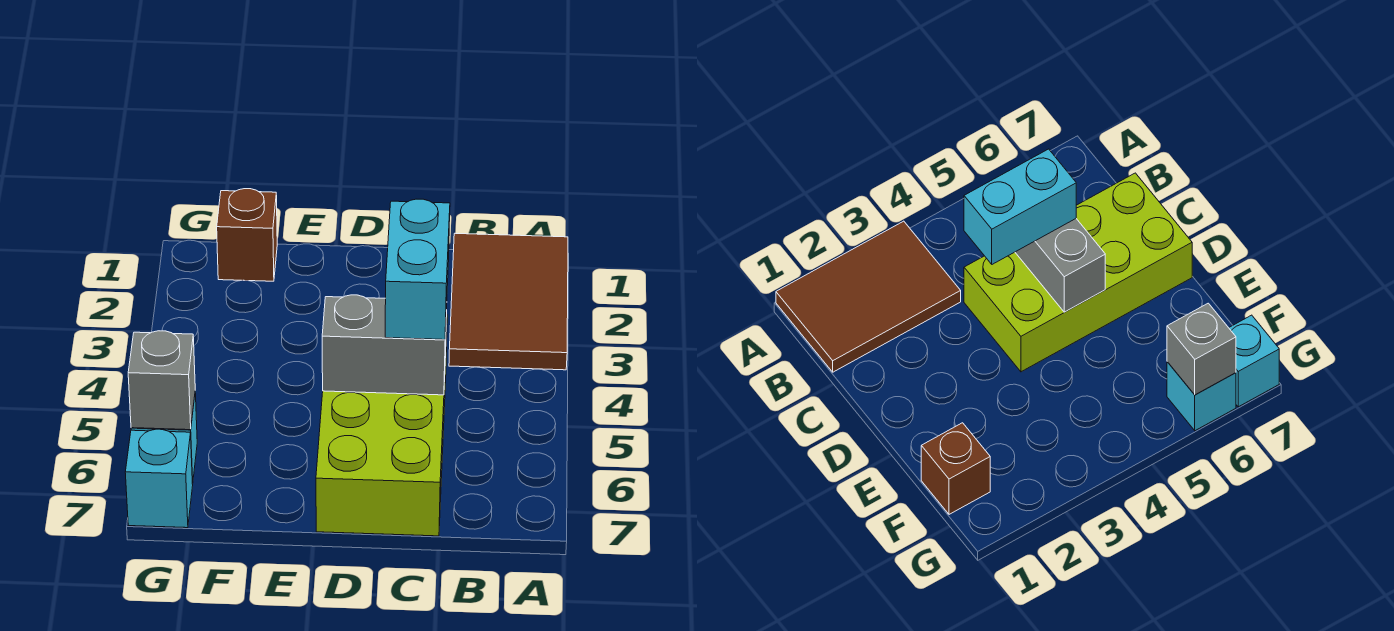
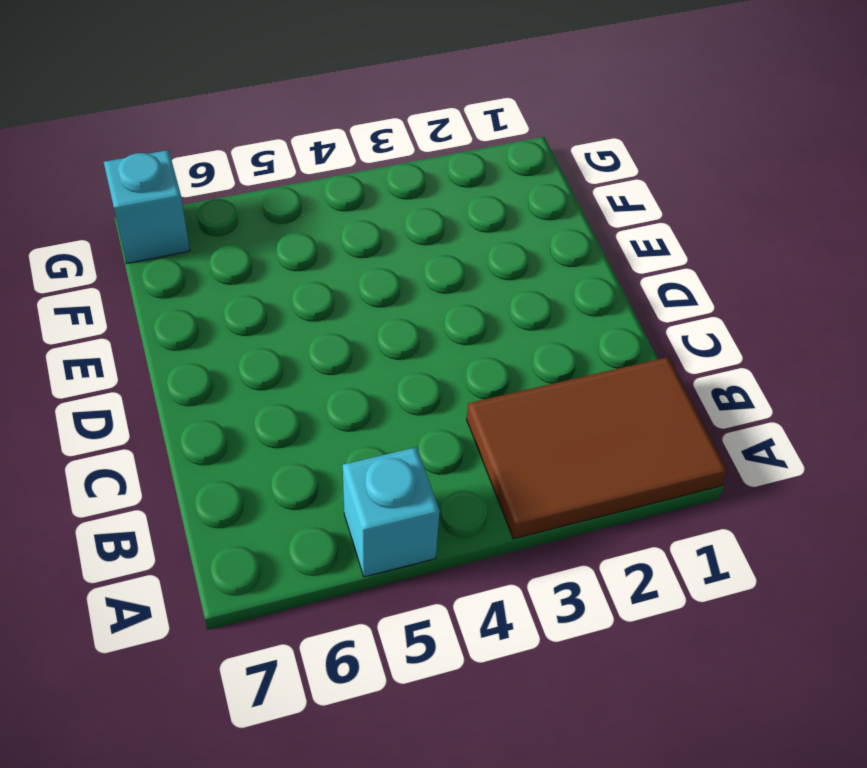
cyan 1x1 brick [343,447,440,577] -> cyan 1x1 brick moved to [1167,362,1236,431]
none -> lime 2x4 brick [316,317,447,536]
none -> brown 1x1 brick [217,189,277,281]

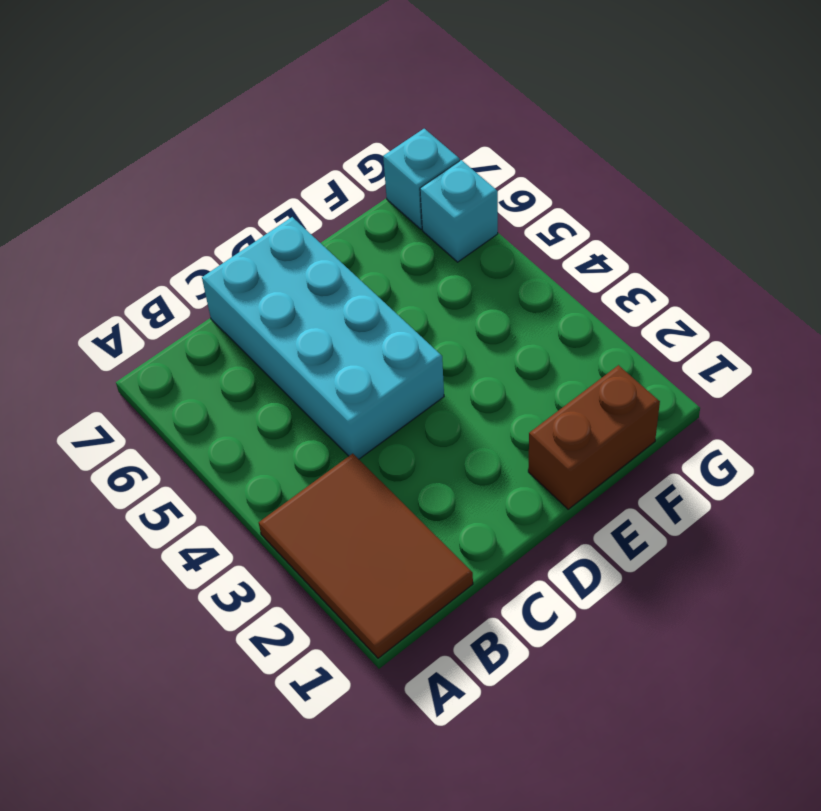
cyan 2x4 brick [202,217,444,459] -> lime 2x4 brick [316,317,447,536]
brown 1x2 brick [528,365,660,509] -> brown 1x1 brick [217,189,277,281]
none -> grey 1x2 brick [322,295,447,395]
none -> grey 1x1 brick [128,331,195,430]

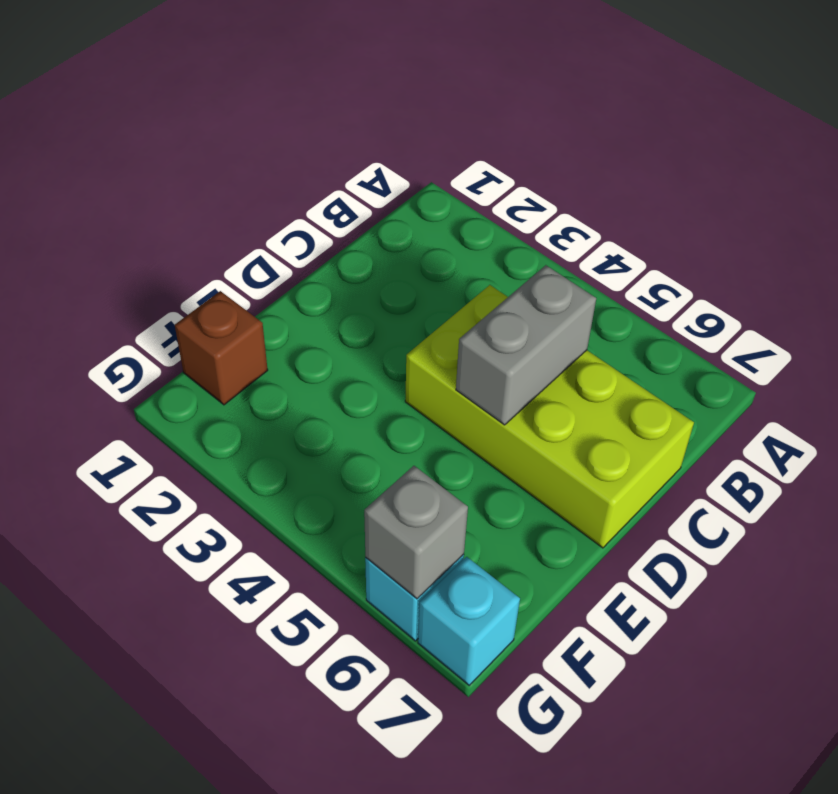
none -> brown 2x3 tile [449,233,568,370]
none -> cyan 1x2 brick [385,199,450,340]

